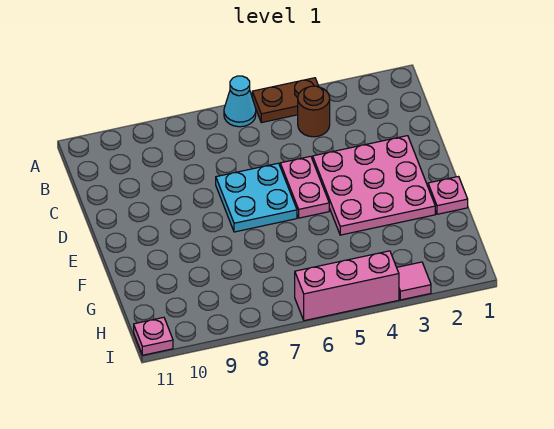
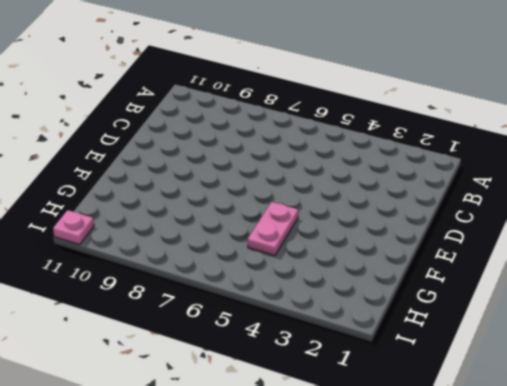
pink 1x2 plate [248,202,298,256] -> pink 1x2 plate moved to [280,156,329,218]
none -> brown 1x2 plate [252,78,319,123]
none -> cyan 1x1 cone [224,76,256,127]

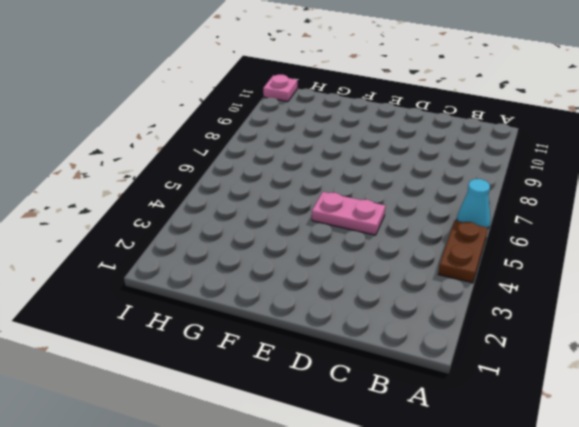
none -> brown 1x1 round brick [298,86,330,137]
none -> pink 3x3 plate [313,136,435,235]

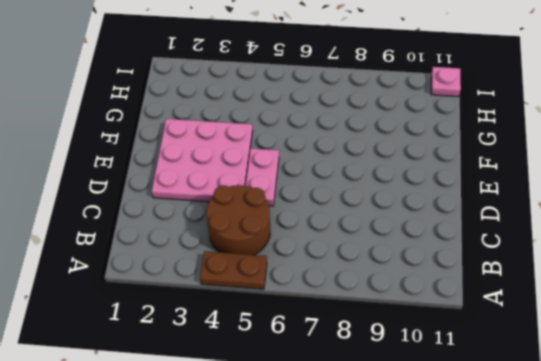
brown 2x2 round brick [206,185,270,255] -> brown 1x1 round brick [298,86,330,137]
none -> cyan 1x1 cone [224,76,256,127]
none -> cyan 2x2 plate [216,163,297,232]

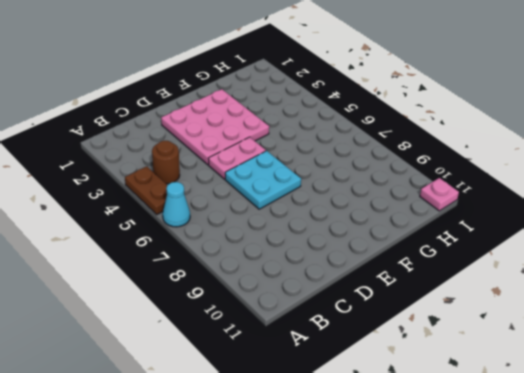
none -> pink 1x1 plate [428,177,468,214]
none -> pink 1x1 tile [397,262,431,300]

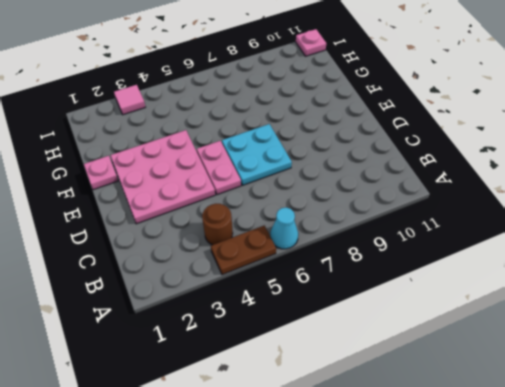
none -> pink 1x3 brick [295,251,399,321]

